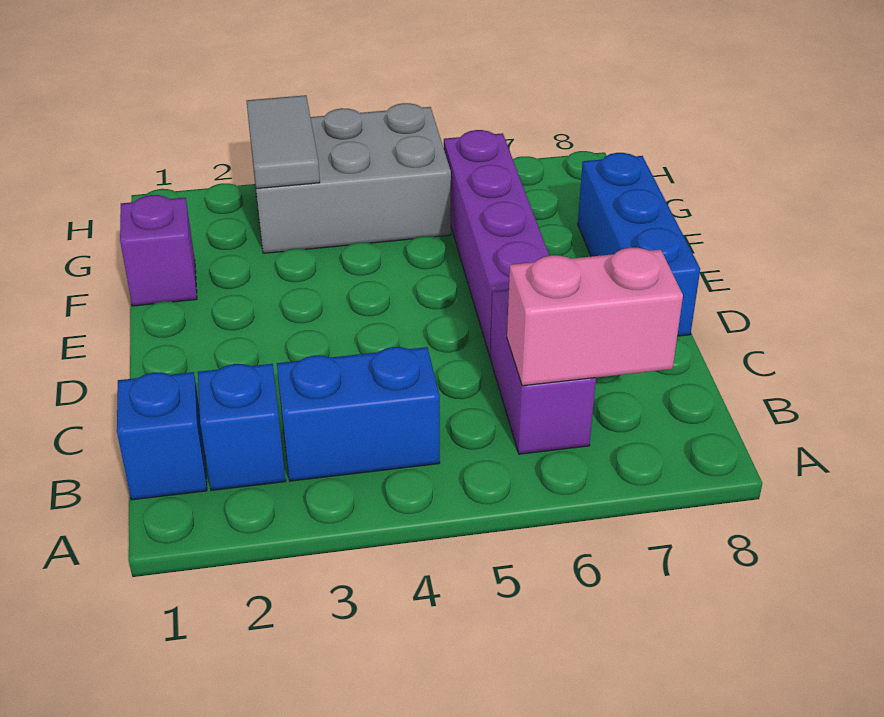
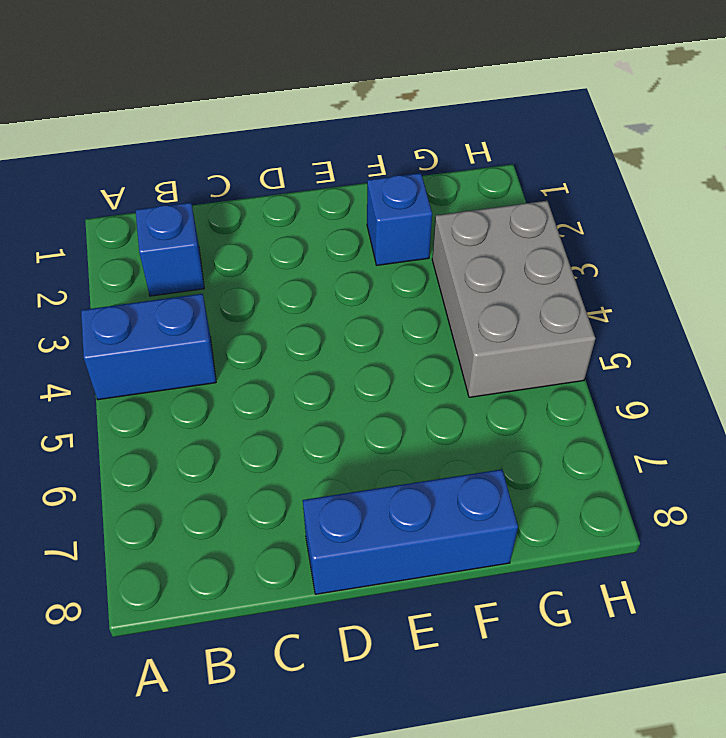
blue 1x2 brick [81,294,216,400] -> blue 1x2 brick turned to [277,347,440,481]
blue 1x1 brick [367,173,432,265] -> blue 1x1 brick moved to [117,372,207,500]
none -> purple 1x2 brick [490,291,596,454]
none -> purple 1x4 brick [444,130,549,356]

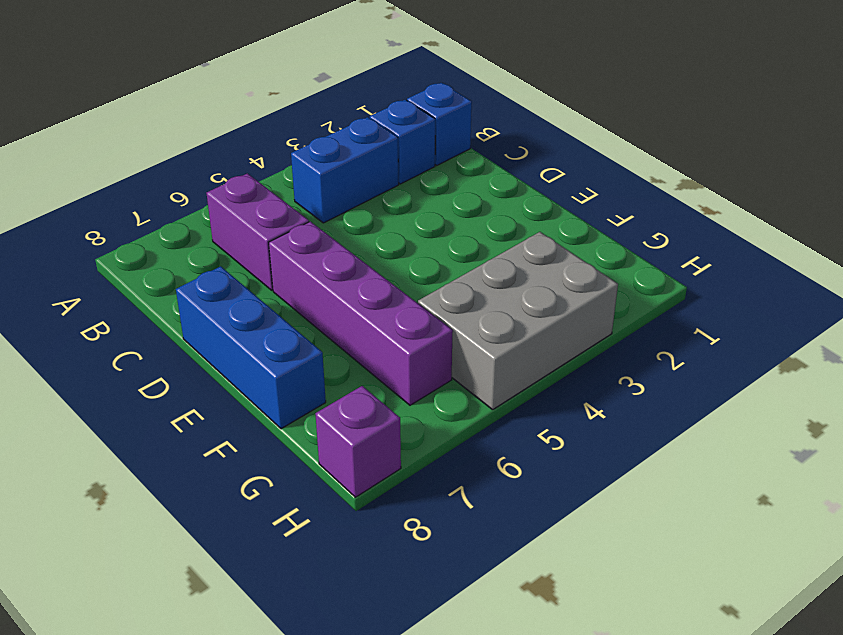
purple 1x1 brick [315,386,401,497] -> purple 1x1 brick moved to [120,195,197,306]
none -> pink 1x2 brick [507,248,683,386]
none -> grey 1x2 tile [246,95,320,189]

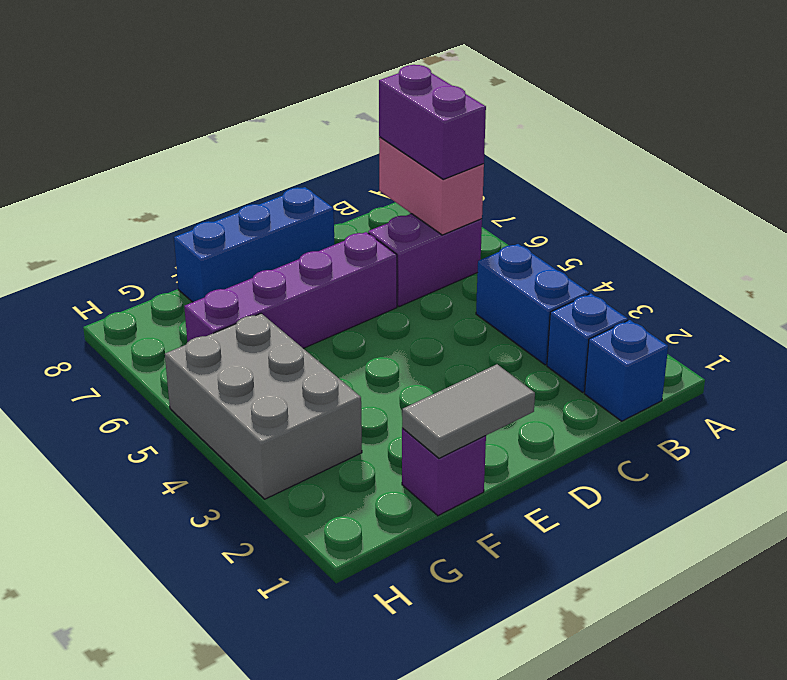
purple 1x2 brick [379,65,486,179] -> none
grey 1x2 tile [402,364,535,458] -> grey 1x2 tile moved to [246,95,320,189]

